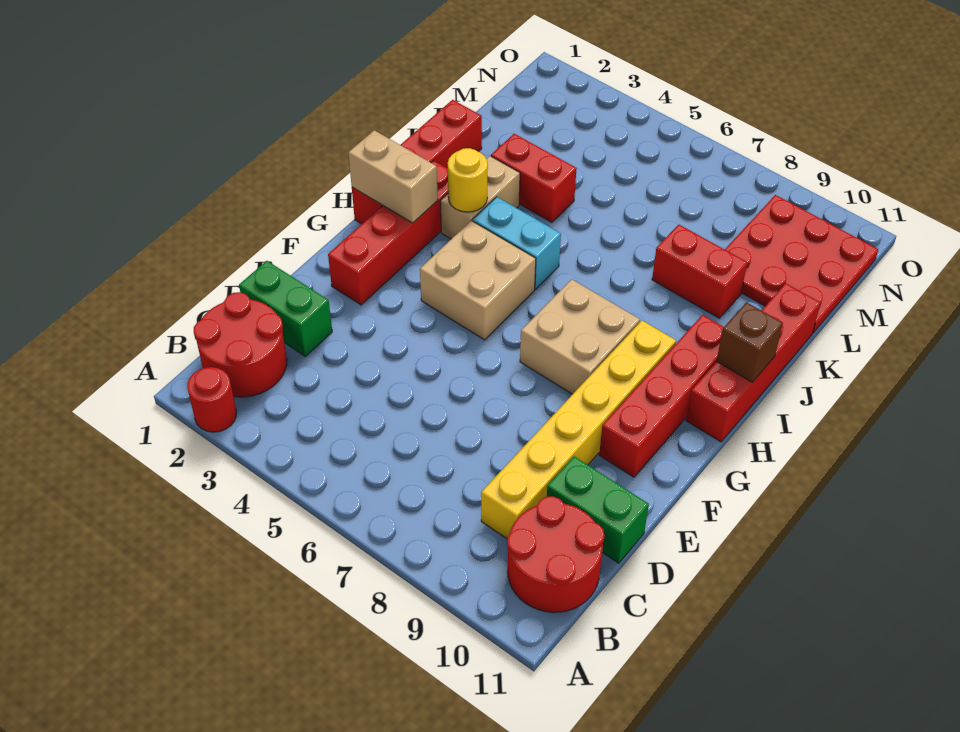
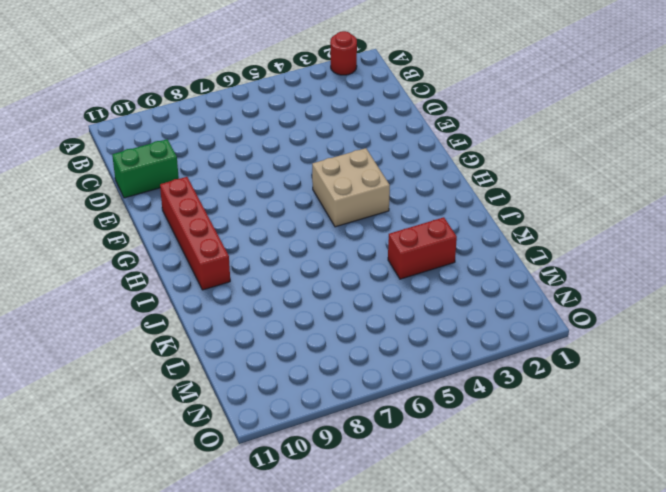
none -> red 2x2 round brick [194,292,287,397]
none -> red 2x2 round brick [507,496,604,612]
none -> yellow 1x6 brick [481,321,676,539]

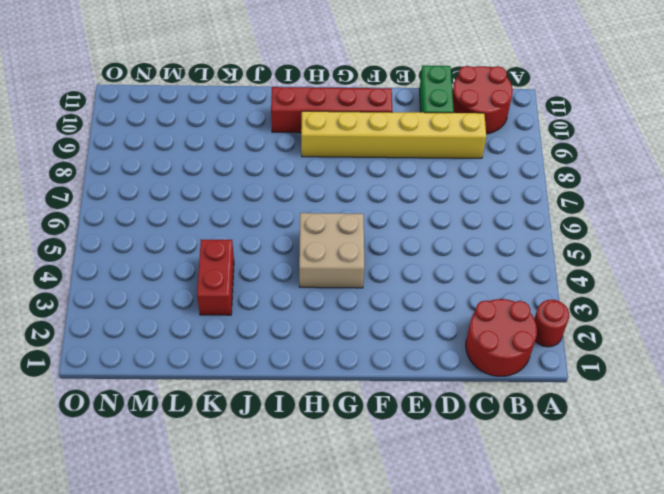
none -> green 1x2 brick [239,261,332,356]
none -> red 1x4 brick [328,161,448,305]
none -> tan 2x2 brick [520,279,640,394]

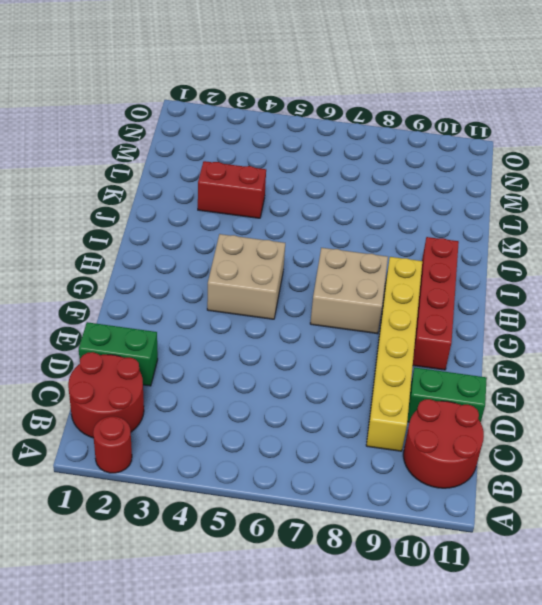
none -> red 1x4 brick [328,161,448,305]
none -> red 1x4 brick [352,100,482,224]
none -> red 1x4 brick [686,283,821,442]

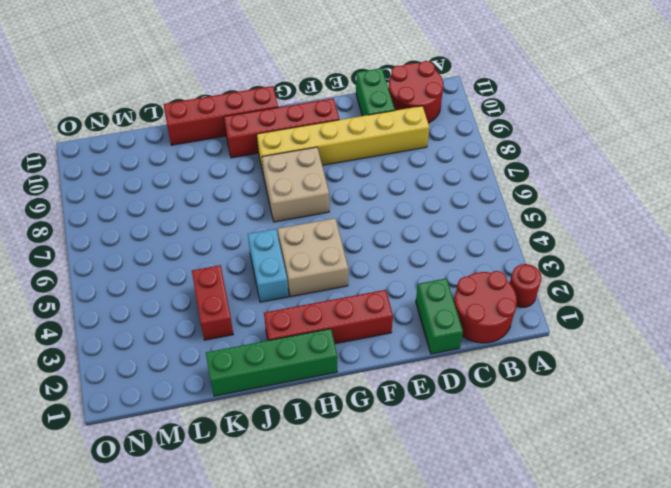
green 1x4 brick [206,329,337,396] -> red 1x4 brick [352,100,482,224]
none -> tan 1x2 brick [440,156,520,239]
none -> red 1x2 brick [652,225,747,318]
none -> red 3x3 plate [725,195,878,333]

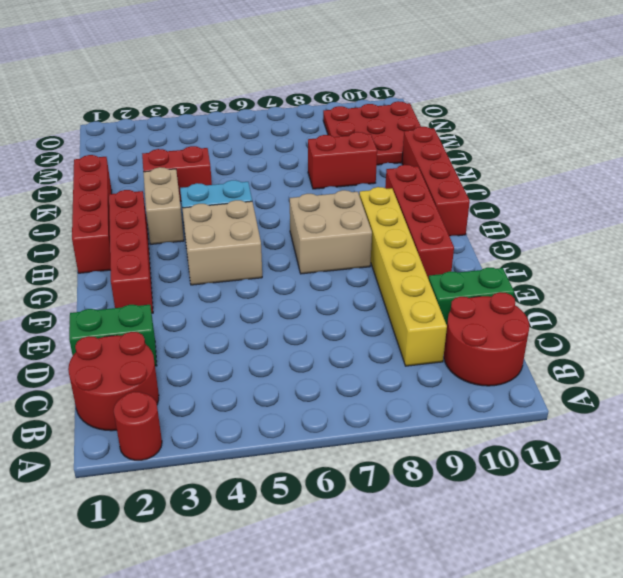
none -> tan 1x2 brick [348,130,438,223]
none -> yellow 1x1 round brick [448,148,488,212]
none -> brown 1x1 brick [716,302,783,382]

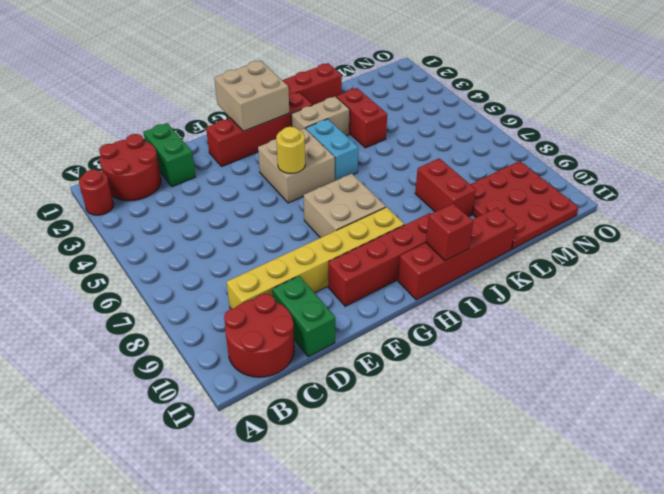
tan 2x2 brick [214,61,289,131] -> tan 1x2 brick [348,130,438,223]
yellow 1x1 round brick [276,127,305,174] -> yellow 1x1 round brick moved to [448,148,488,212]
red 1x1 brick [426,203,473,261] -> brown 1x1 brick [716,302,783,382]

